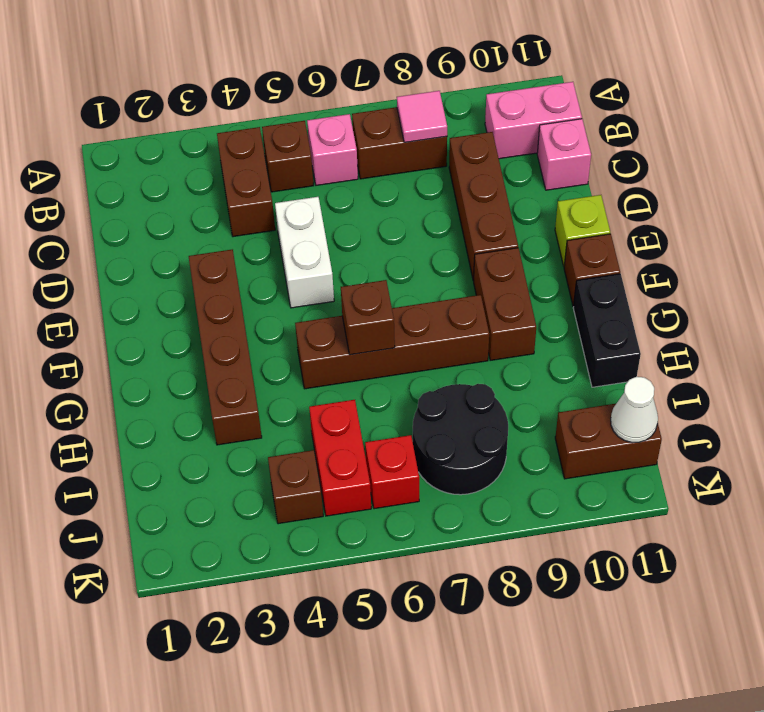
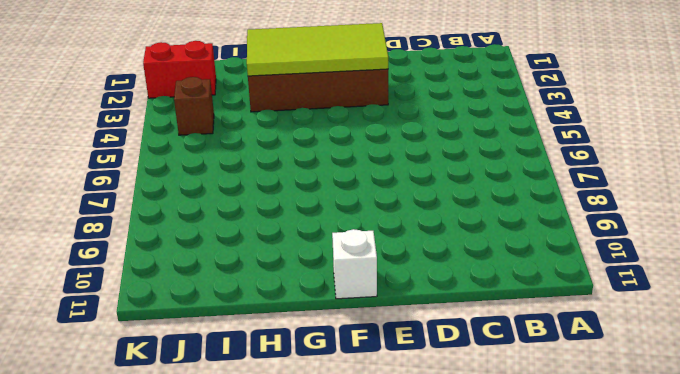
lime 2x4 tile [247,23,388,76] -> none
white 1x1 brick [332,229,377,299] -> brown 1x1 brick [564,234,620,306]
red 1x2 brick [143,41,216,98] -> red 1x2 brick moved to [309,400,371,516]
none -> brown 1x2 brick [217,127,275,237]
none -> brown 1x1 brick [262,121,314,192]
none -> pink 1x1 brick [307,114,358,185]

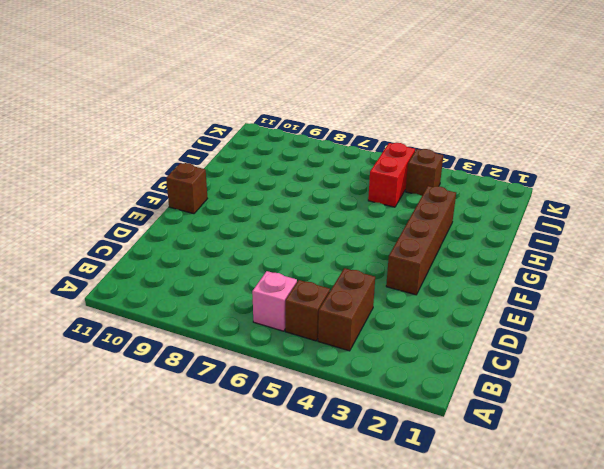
none -> brown 1x2 brick [352,107,447,179]
none -> pink 1x2 brick [485,82,582,159]
none -> brown 1x3 brick [449,132,518,281]

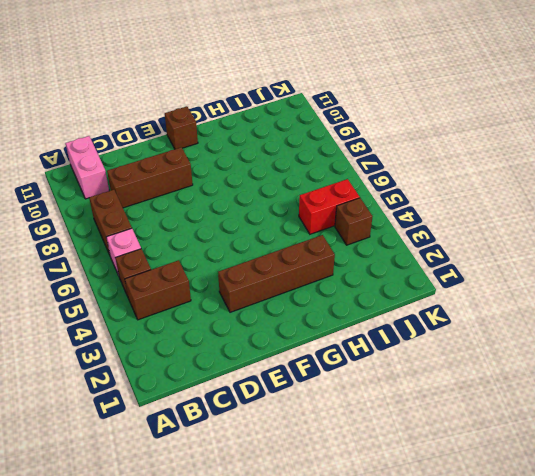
none -> pink 1x1 brick [537,119,591,190]
none -> white 1x2 brick [275,197,334,308]
none -> lime 1x1 brick [555,195,610,266]

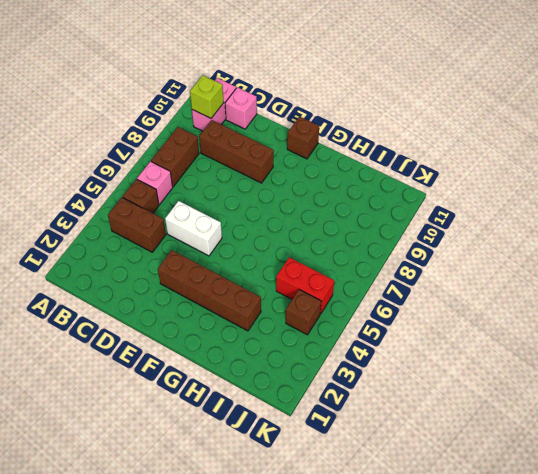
lime 1x1 brick [190,75,224,118] -> lime 1x1 brick moved to [555,195,610,266]
none -> brown 1x2 brick [474,248,536,361]
none -> brown 1x4 brick [295,295,489,389]
none -> black 1x2 brick [573,274,641,387]

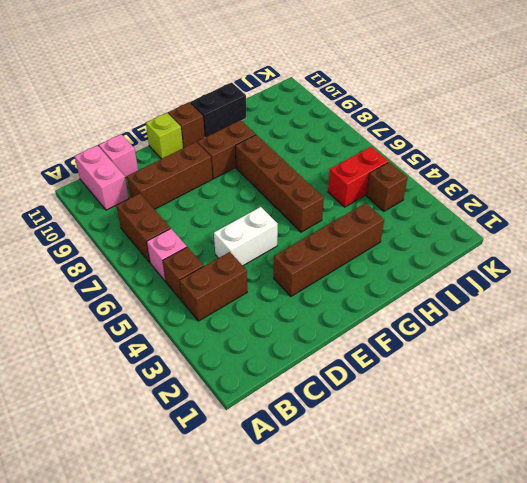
none -> black 2x2 round brick [413,384,508,495]
none -> red 1x1 brick [365,435,419,509]
none -> brown 1x2 brick [555,404,662,479]

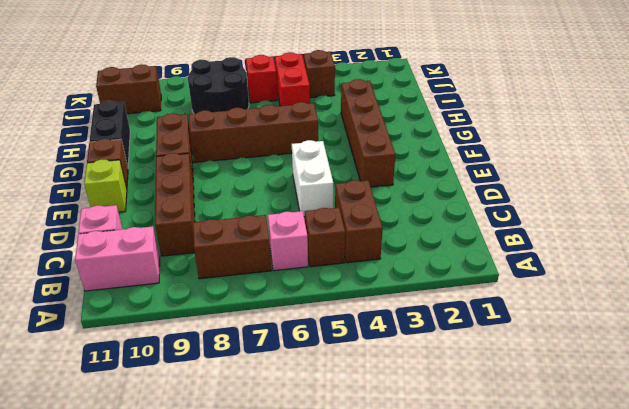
none -> pink 1x1 tile [397,91,447,142]
none -> brown 1x1 brick [341,280,395,355]
none -> white 1x1 cone [611,377,658,442]

